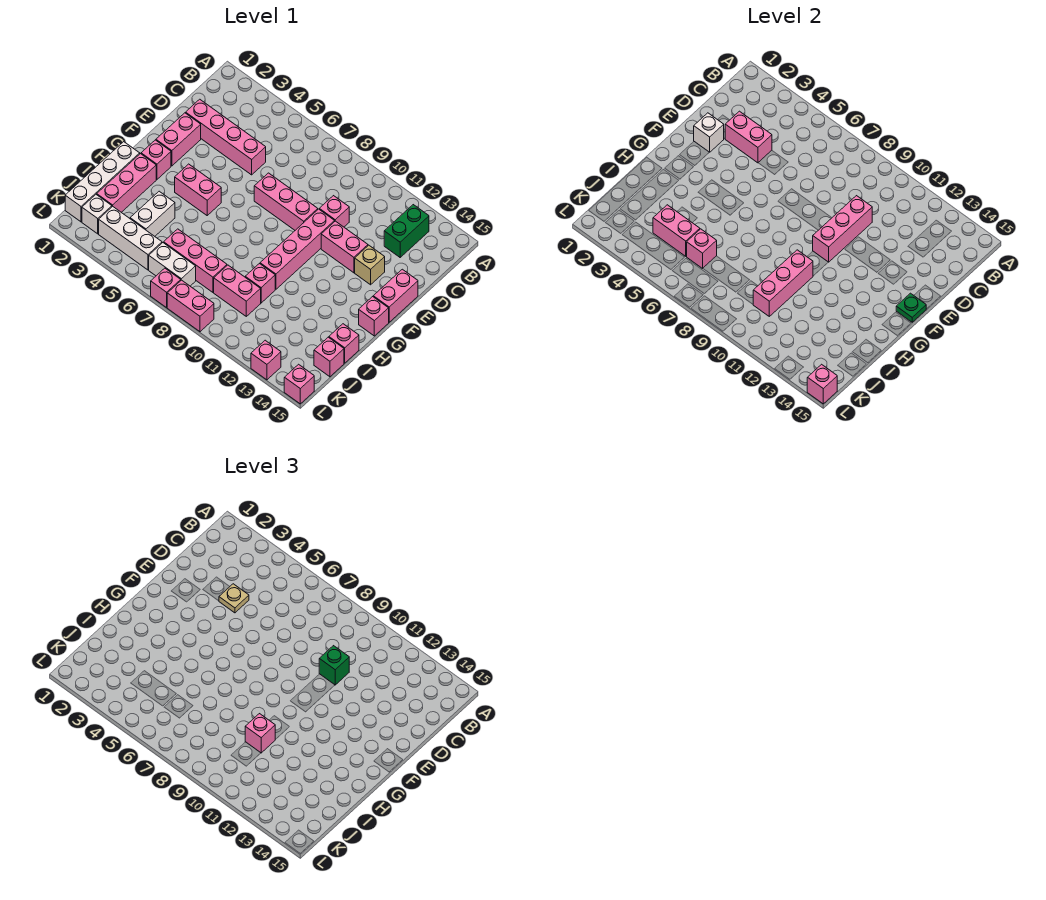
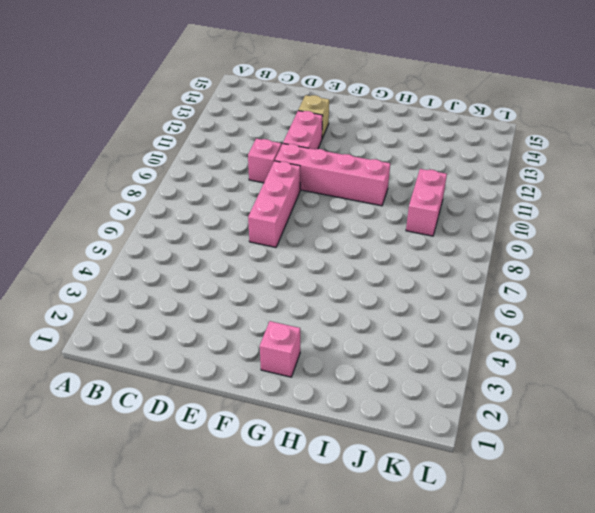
none -> green 1x2 brick [384,205,429,257]
none -> pink 1x4 brick [186,99,266,175]
none -> pink 1x2 brick [156,113,201,166]
none -> pink 1x2 brick [373,269,418,322]

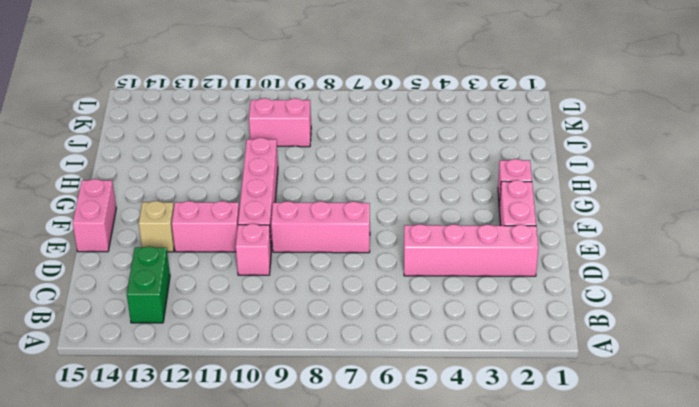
none -> pink 1x2 brick [175,164,221,215]
none -> pink 1x1 brick [359,297,389,336]
none -> white 1x4 brick [65,142,140,222]
none -> pink 1x3 brick [97,154,156,212]

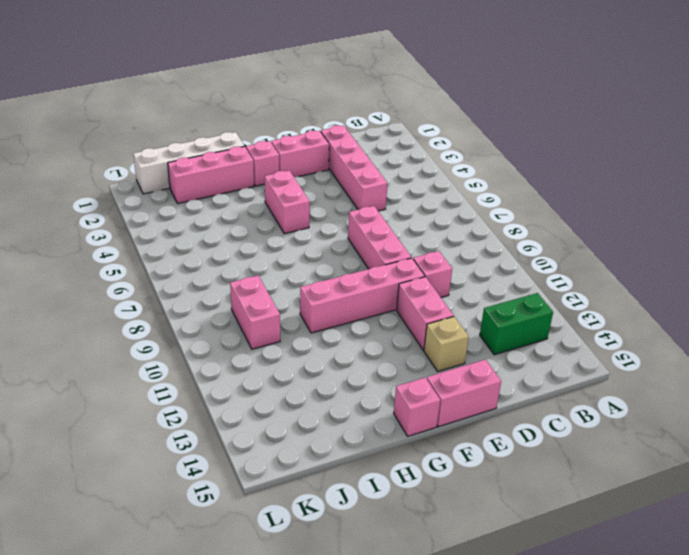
none -> white 1x2 brick [130,191,175,236]
none -> pink 1x1 brick [245,264,275,303]
none -> pink 1x1 brick [329,324,359,363]
none -> pink 1x3 brick [164,229,227,292]

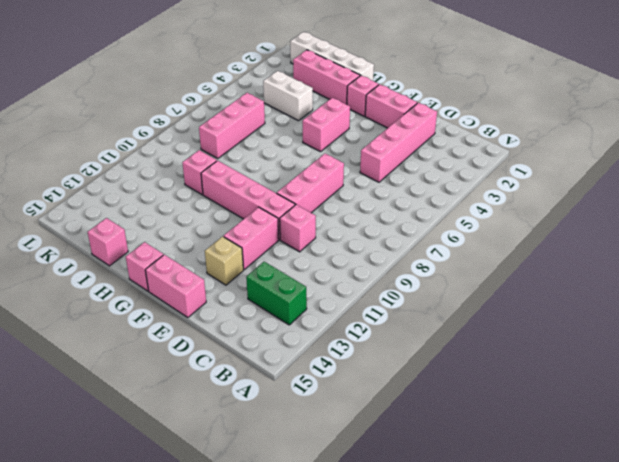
none -> pink 1x2 brick [214,265,261,316]
none -> pink 1x1 brick [314,337,344,377]
none -> white 1x1 brick [82,195,112,234]
none -> white 1x3 brick [99,206,162,270]

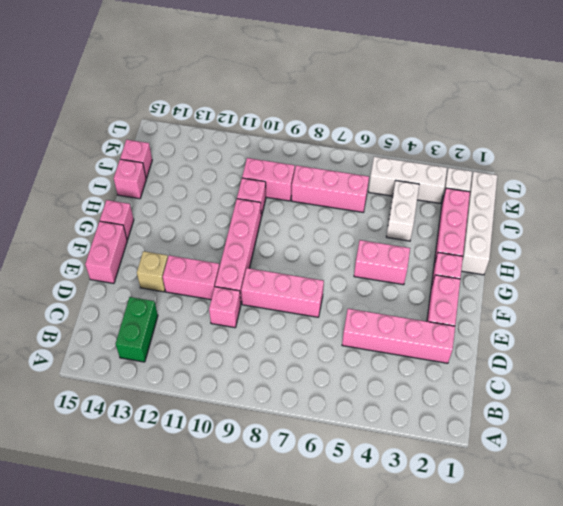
none -> white 1x2 brick [149,243,196,286]
none -> pink 1x1 brick [151,268,181,308]
none -> pink 1x2 brick [167,280,214,332]
none -> pink 1x1 brick [251,340,281,380]

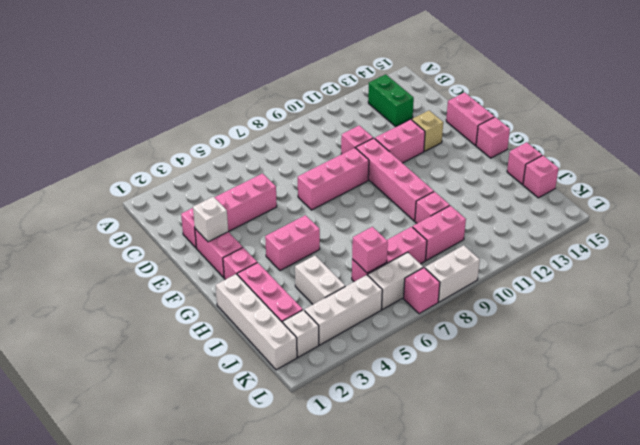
white 1x2 brick [425,245,480,302] -> pink 1x2 brick [167,280,214,332]
none -> pink 1x1 brick [251,340,281,380]
none -> pink 1x1 brick [284,364,314,404]
none -> pink 1x2 brick [725,111,772,163]
none -> pink 1x3 brick [813,196,872,262]

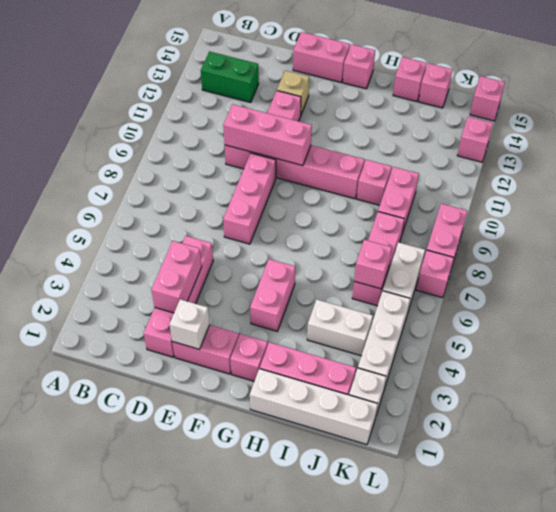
none -> green 1x1 plate [896,293,926,322]
none -> pink 1x3 brick [753,250,813,316]
none -> pink 1x2 brick [653,205,700,256]
none -> pink 1x1 brick [807,364,837,404]

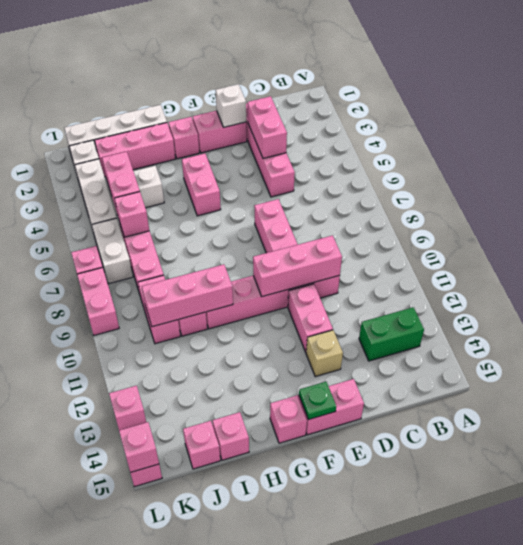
none -> tan 1x1 plate [219,584,249,613]
none -> green 1x1 brick [319,646,349,685]
none -> pink 1x1 brick [245,714,275,753]

